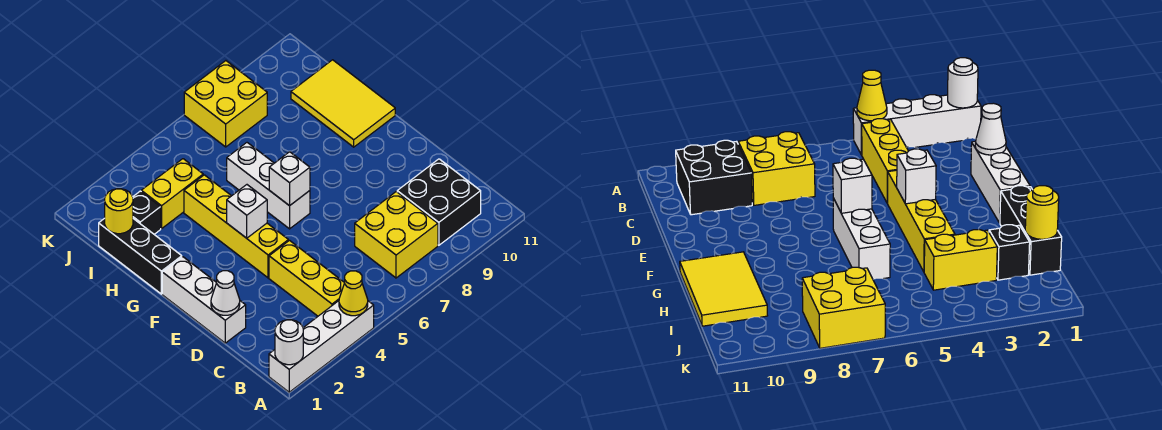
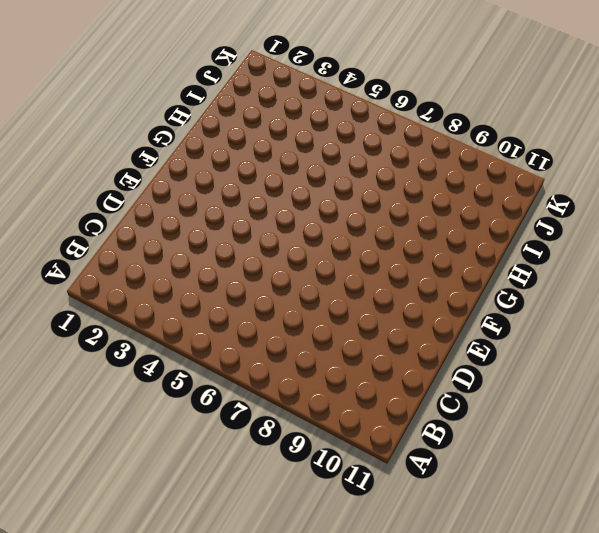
none -> white 1x4 brick [269,301,374,392]
none -> yellow 1x3 brick [269,241,344,316]
none -> yellow 2x2 brick [355,192,438,278]

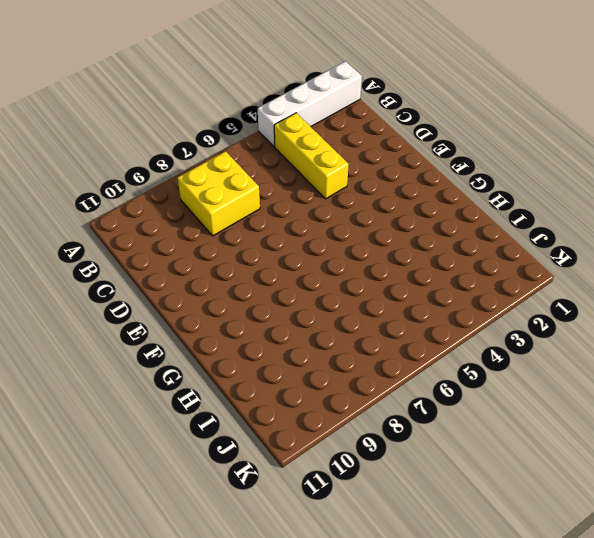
none -> black 2x2 brick [397,159,481,245]
none -> white 1x3 brick [162,257,246,343]
none -> yellow 1x4 brick [184,175,288,278]

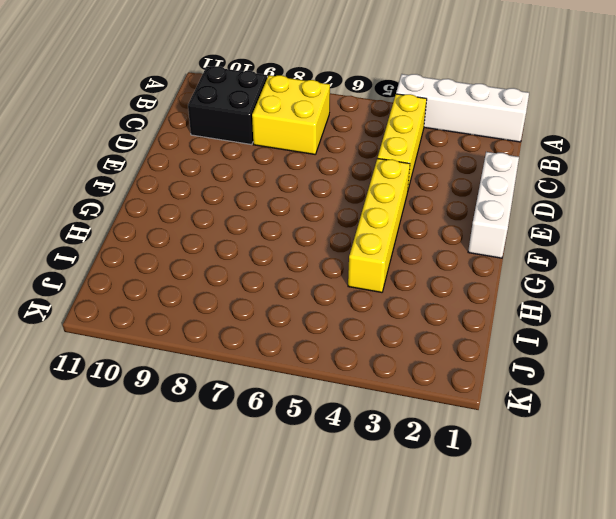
none -> white 1x3 brick [227,143,310,229]
none -> black 1x3 brick [99,218,182,294]
none -> yellow 2x3 tile [291,60,395,147]

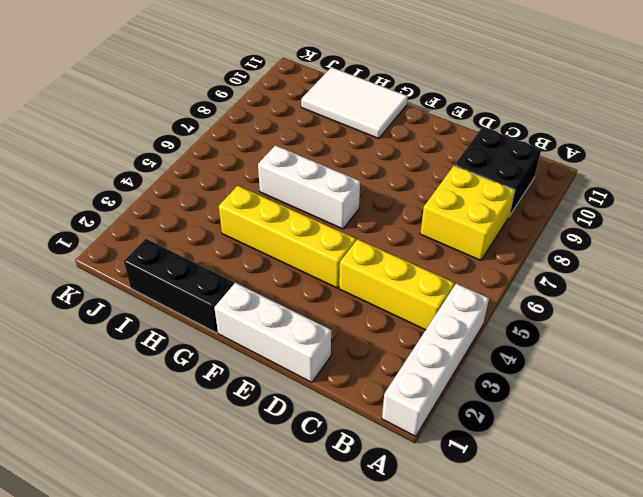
white 2x3 tile [301,67,408,138] -> yellow 2x3 tile [291,60,395,147]
none -> black 1x1 brick [133,191,161,234]
none -> yellow 1x2 brick [141,159,203,229]
none -> yellow 2x2 brick [184,61,267,147]

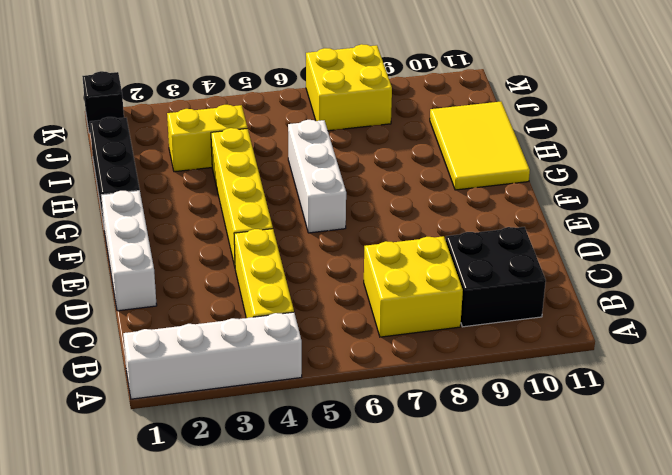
black 1x1 brick [82,71,124,133] -> black 1x1 brick moved to [133,191,161,234]
none -> white 1x1 round brick [275,320,303,365]
none -> yellow 1x1 cone [339,271,368,316]
none -> white 1x1 cone [211,271,240,315]

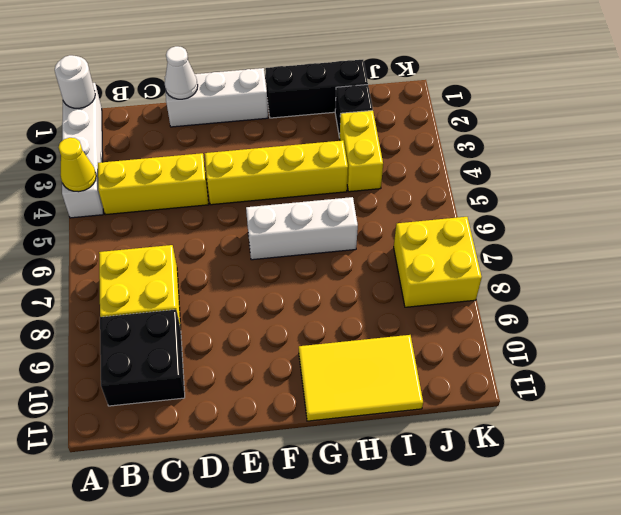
none -> white 1x1 brick [227,185,267,238]
none -> white 1x1 brick [269,152,310,206]
none -> yellow 1x1 round brick [105,189,133,234]

